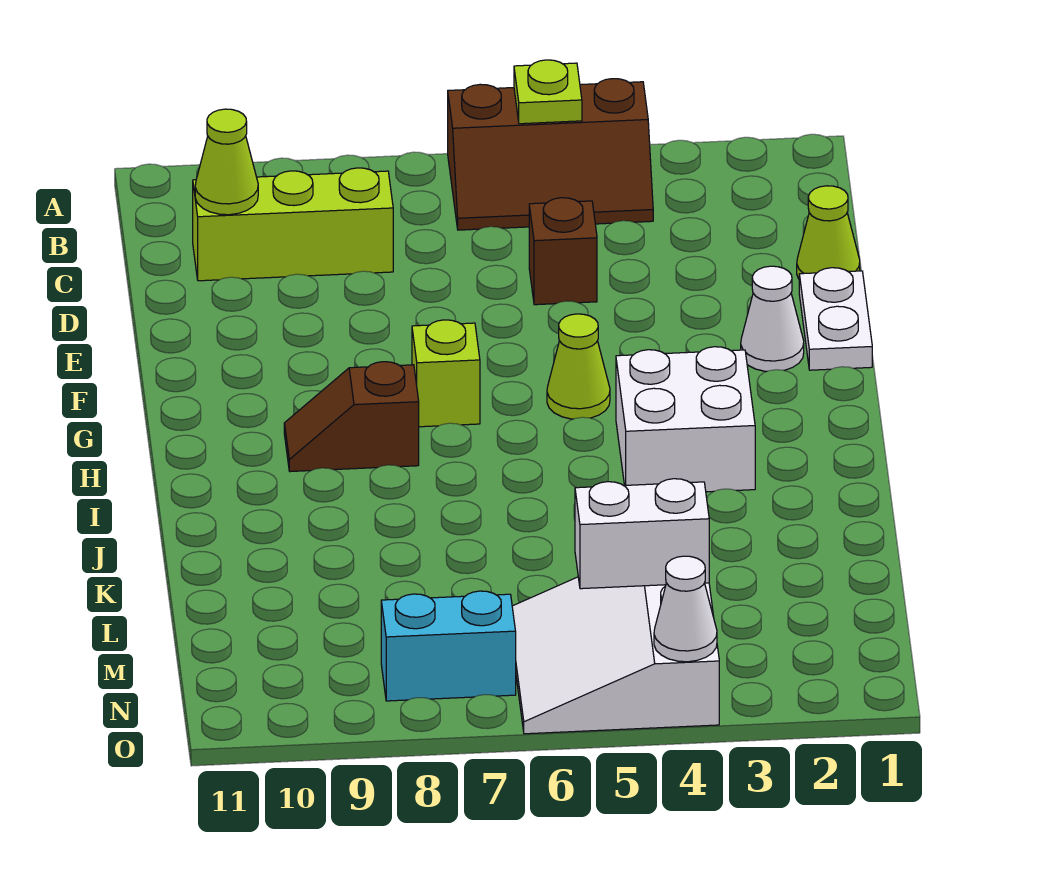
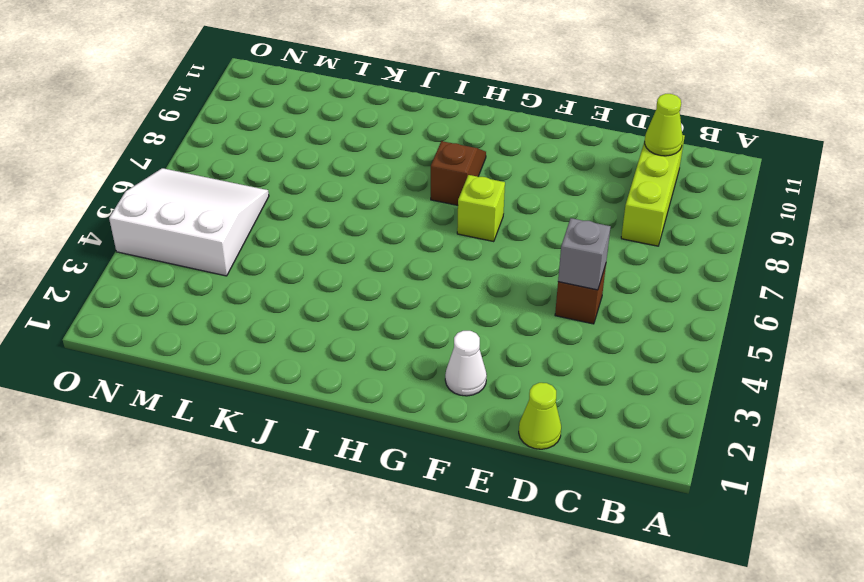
grey 1x1 brick [558,218,611,290] -> none
none -> brown 2x3 slope [448,79,653,230]
none -> white 1x2 plate [799,268,872,370]
none -> lime 1x1 cone [547,314,610,419]

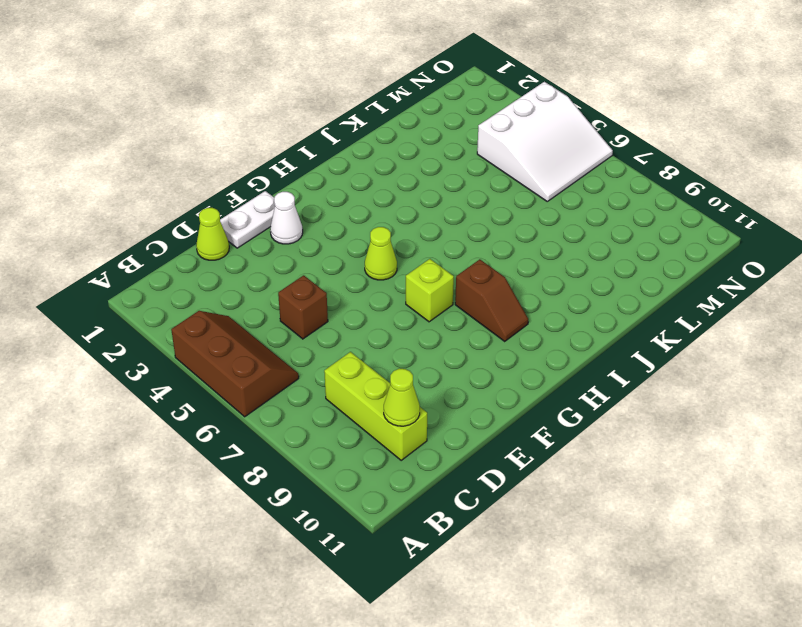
none -> white 2x2 brick [616,347,755,492]
none -> cyan 1x2 brick [381,591,516,701]
none -> lime 1x1 plate [514,60,582,124]

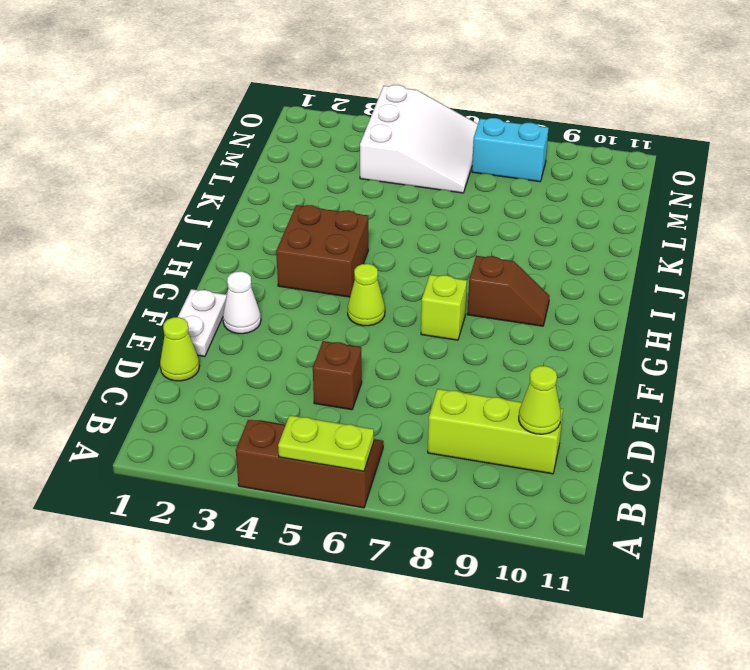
lime 1x2 plate [278,415,374,471] -> lime 1x1 plate [514,60,582,124]
brown 2x2 brick [276,205,368,297] -> white 2x2 brick [616,347,755,492]
none -> white 1x2 brick [575,479,709,589]
none -> white 1x1 cone [654,556,717,662]

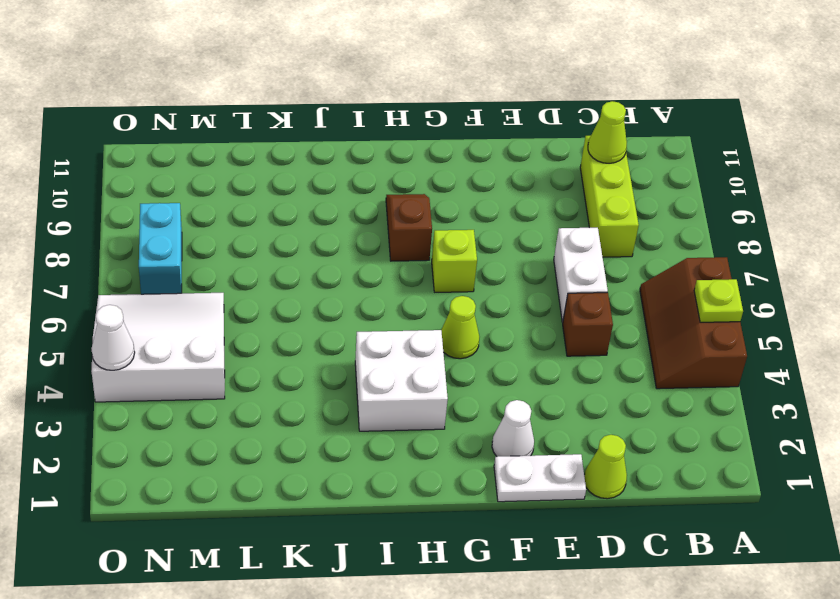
white 1x2 brick [554,228,608,323] -> white 1x2 brick moved to [575,479,709,589]

